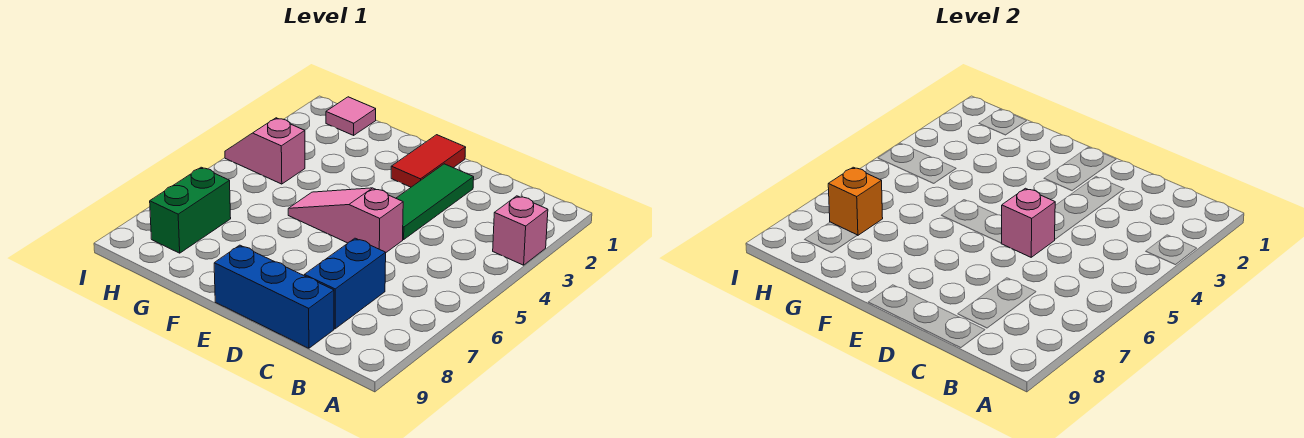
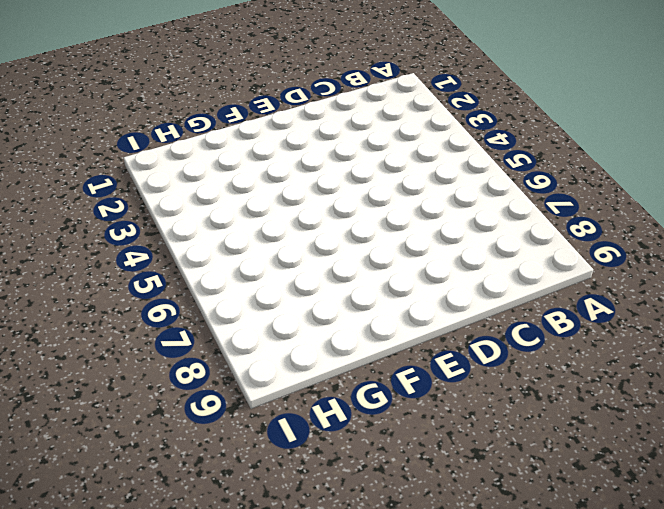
none -> pink 1x1 brick [493,196,548,265]
none -> blue 1x2 brick [304,238,386,329]

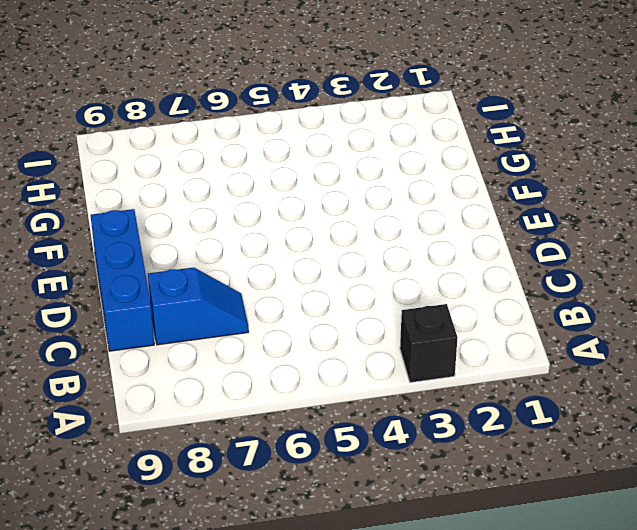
black 1x1 brick [400,304,458,383] -> pink 1x1 brick [493,196,548,265]
blue 1x2 slope [148,268,249,345] -> blue 1x2 brick [304,238,386,329]
none -> green 1x3 tile [396,164,474,240]
none -> pink 1x3 slope [288,188,403,253]

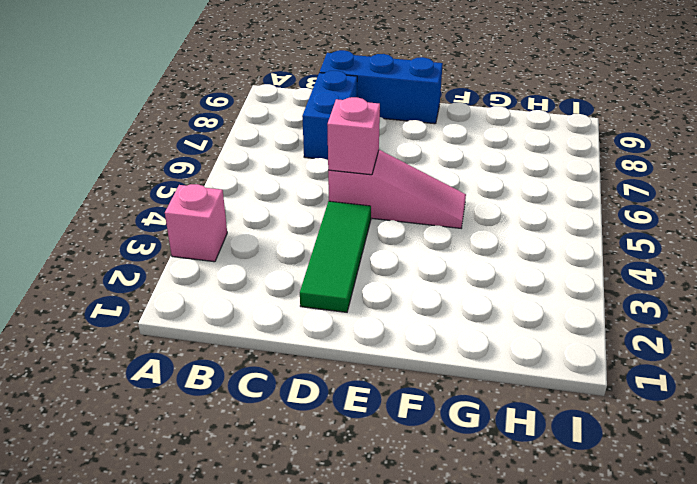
none -> red 1x2 tile [391,135,466,187]
none -> pink 1x1 tile [326,97,376,135]

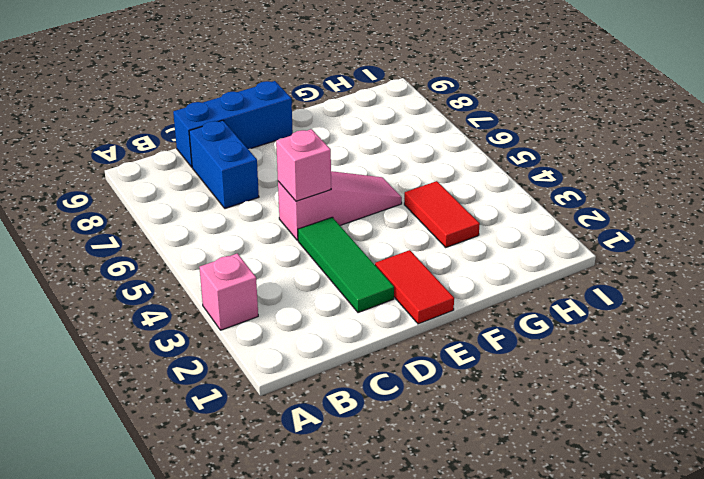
red 1x2 tile [404,181,480,247] -> none
none -> pink 1x1 tile [326,97,376,135]
none -> pink 1x2 slope [225,118,305,184]

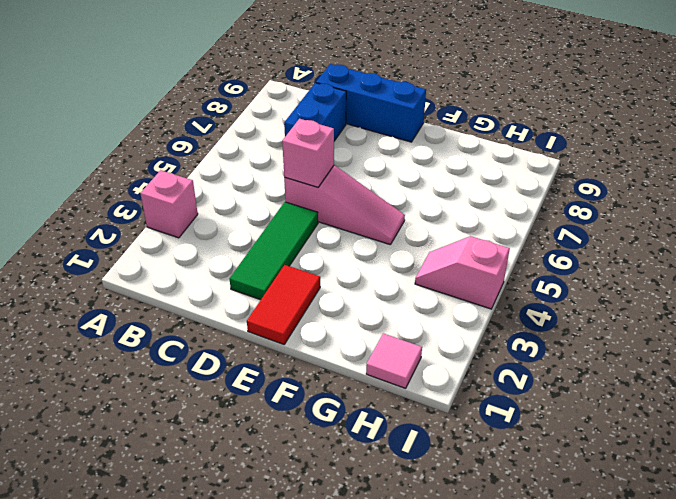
pink 1x2 slope [415,236,510,309] -> pink 1x2 slope turned to [225,118,305,184]
none -> green 1x2 brick [150,167,231,253]
none -> orange 1x1 brick [828,167,883,235]

